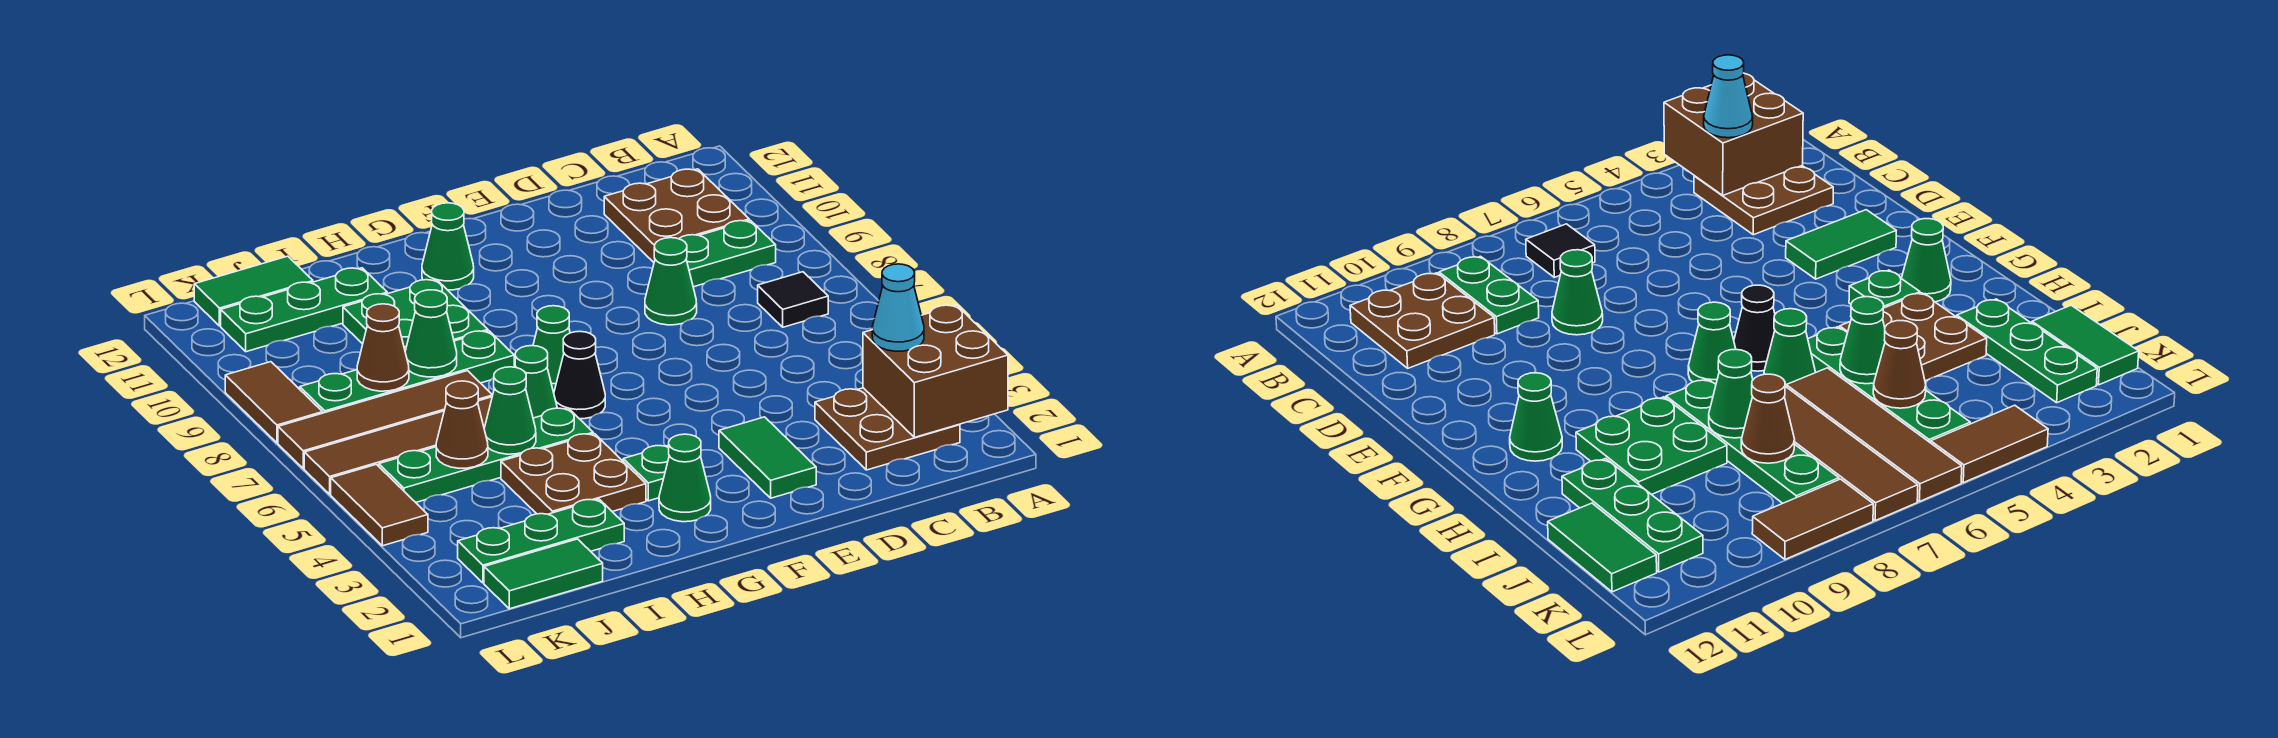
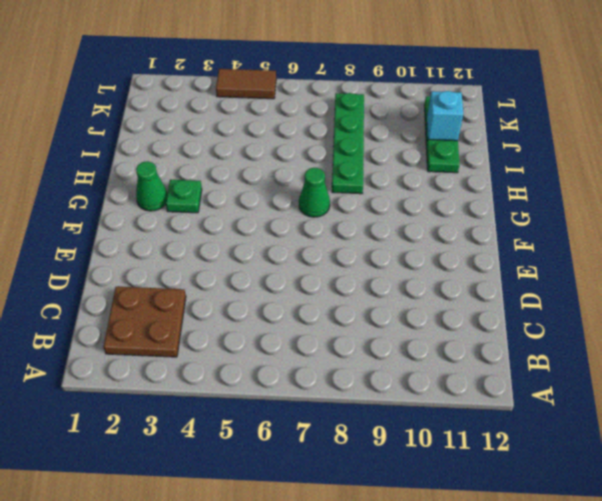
cyan 1x1 brick [427,91,463,141] -> none
none -> black 1x1 tile [758,272,828,327]
none -> green 1x2 plate [679,220,776,287]
none -> brown 2x2 plate [604,169,749,262]
none -> green 1x1 cone [645,238,697,325]

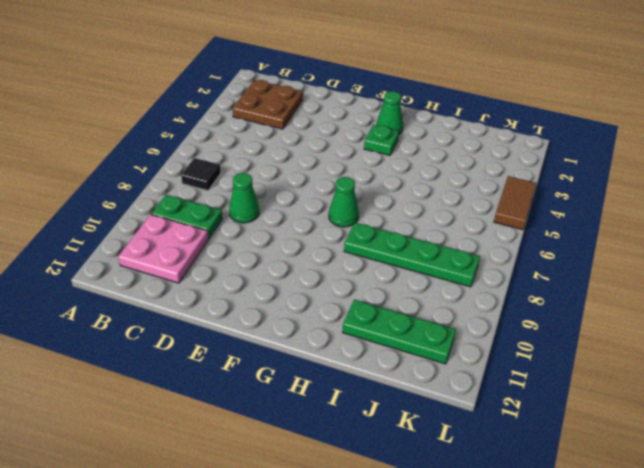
pink 2x2 plate [118,215,208,283] -> brown 2x2 plate [604,169,749,262]
none -> green 1x2 tile [719,417,816,498]
none -> black 1x1 cone [554,331,605,419]
none -> green 1x1 cone [422,203,474,290]
none -> brown 2x2 plate [501,434,646,514]

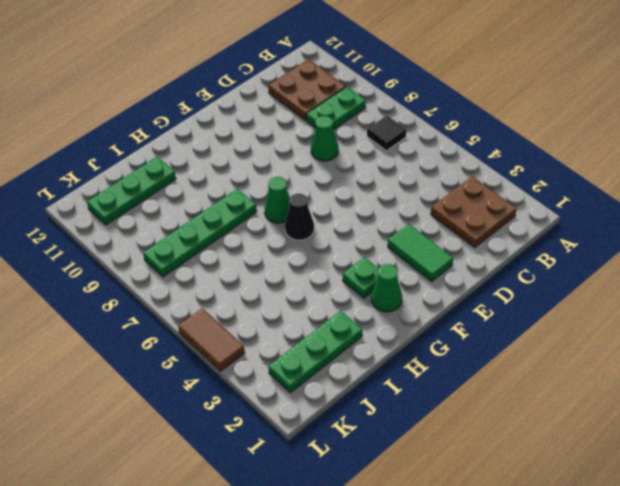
none -> green 1x1 cone [422,203,474,290]
none -> brown 2x2 plate [501,434,646,514]
none -> green 1x4 plate [379,408,593,502]
none -> green 1x1 cone [515,346,557,418]

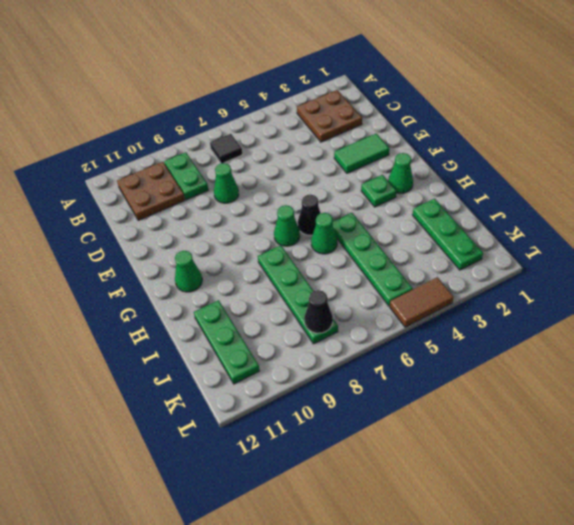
black 1x1 cone [304,290,333,333] -> none
none -> brown 2x2 plate [501,434,646,514]
none -> green 2x2 plate [343,279,488,351]
none -> brown 1x4 tile [304,397,492,494]
none -> brown 1x4 tile [278,371,493,469]

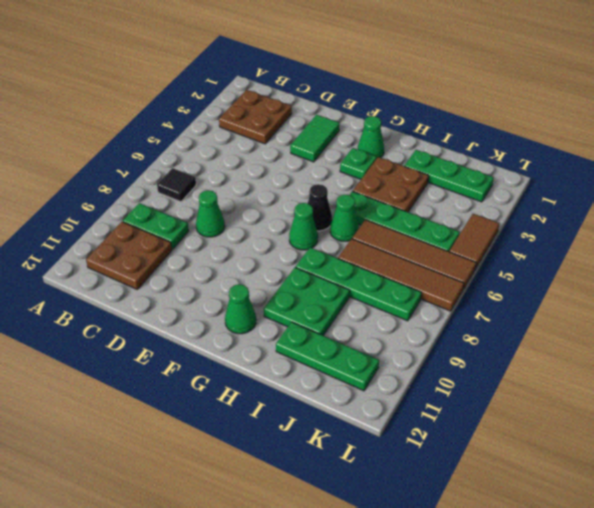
none -> green 1x2 tile [484,539,603,609]
none -> green 1x2 tile [194,256,313,326]
none -> brown 1x2 tile [225,362,323,443]
none -> brown 2x2 brick [863,305,1008,437]

